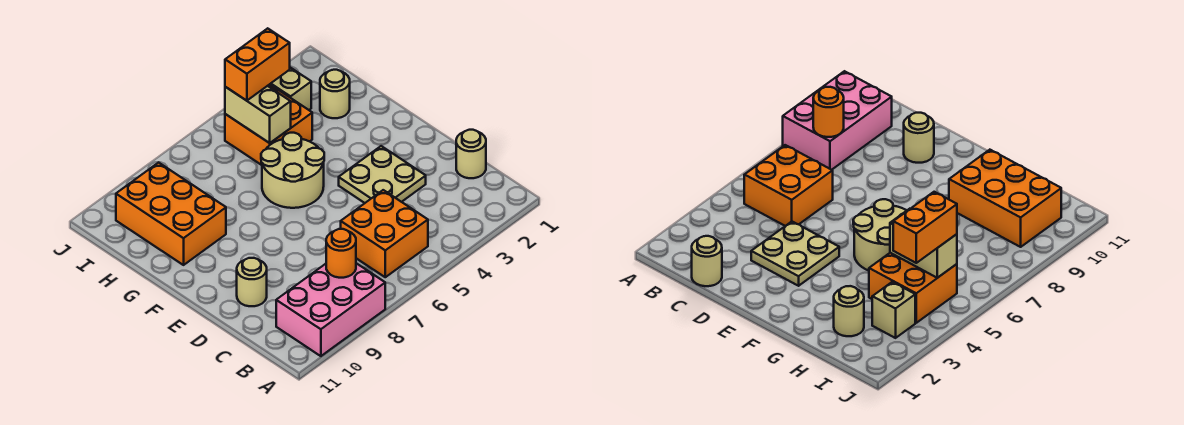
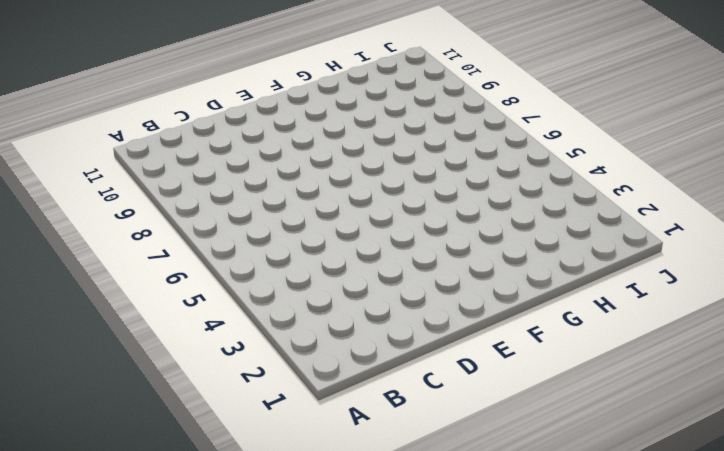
none -> pink 2x3 brick [276,263,385,356]
none -> orange 2x2 brick [341,190,428,277]
none -> tan 1x1 round brick [456,130,486,178]

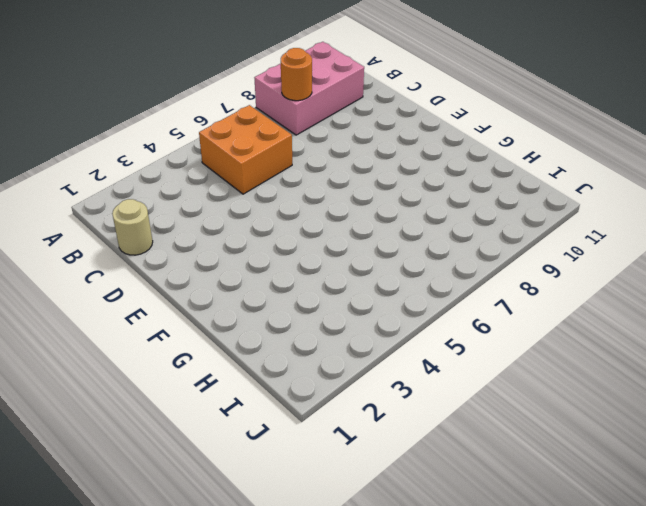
none -> tan 2x2 plate [339,146,426,203]
none -> tan 1x1 round brick [237,258,267,306]
none -> tan 2x2 round brick [261,133,324,208]

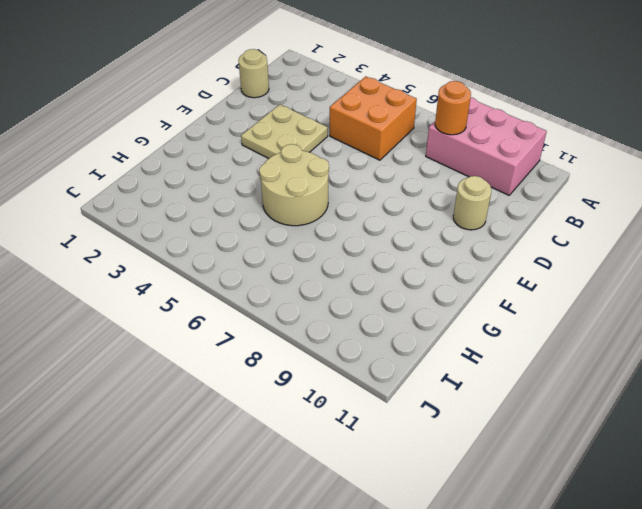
none -> orange 2x3 brick [116,162,226,265]
none -> tan 1x1 round brick [320,70,350,118]
none -> orange 2x2 brick [225,84,312,165]

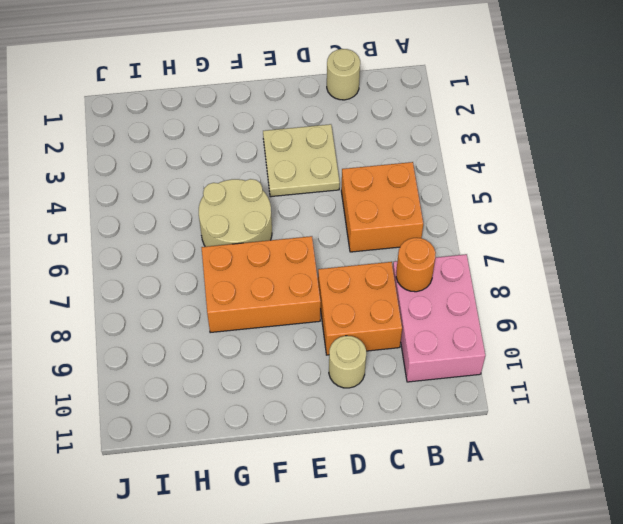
orange 2x2 brick [318,262,402,355] -> orange 2x2 brick moved to [225,84,312,165]
orange 2x3 brick [201,236,321,333] -> orange 2x3 brick moved to [116,162,226,265]
none -> tan 1x1 round brick [320,70,350,118]
none -> tan 1x1 brick [270,68,311,110]
none -> tan 1x2 brick [225,86,291,143]

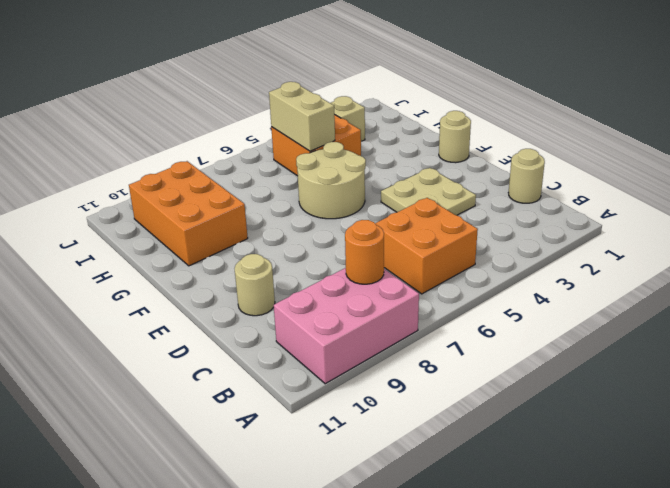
tan 1x1 round brick [439,111,471,163] -> tan 1x1 round brick moved to [320,70,350,118]
none -> orange 1x2 brick [225,28,290,101]

